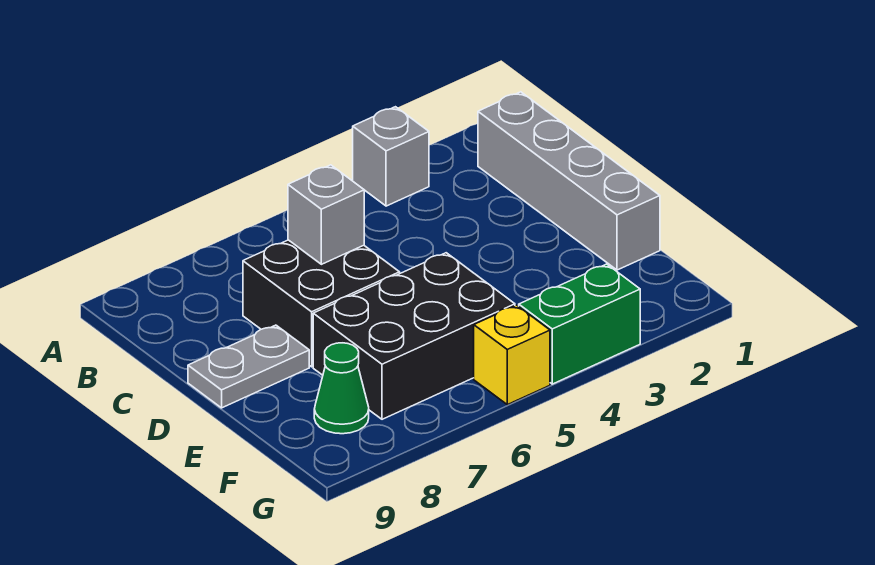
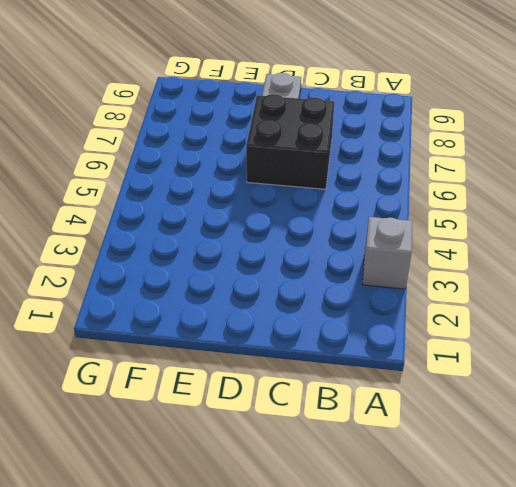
none -> grey 1x4 brick [478,92,660,270]
none -> black 2x3 brick [313,253,515,419]

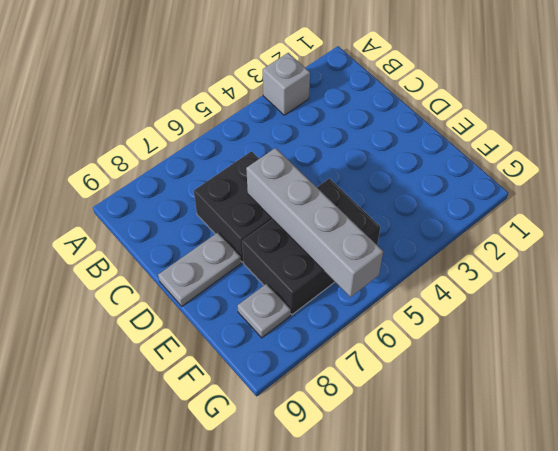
grey 1x4 brick [246,148,383,297] -> grey 1x4 brick moved to [478,92,660,270]
grey 1x1 plate [237,284,291,338] -> green 1x1 cone [314,343,369,434]
none -> green 1x2 brick [519,264,640,384]
none -> yellow 1x1 brick [474,305,550,405]

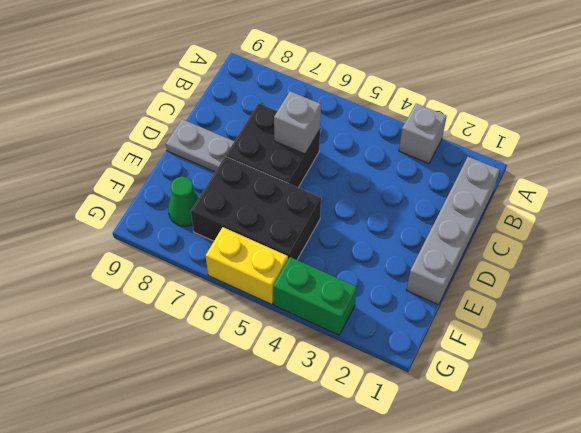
yellow 1x2 brick [206,227,288,304] -> yellow 1x1 brick [474,305,550,405]

